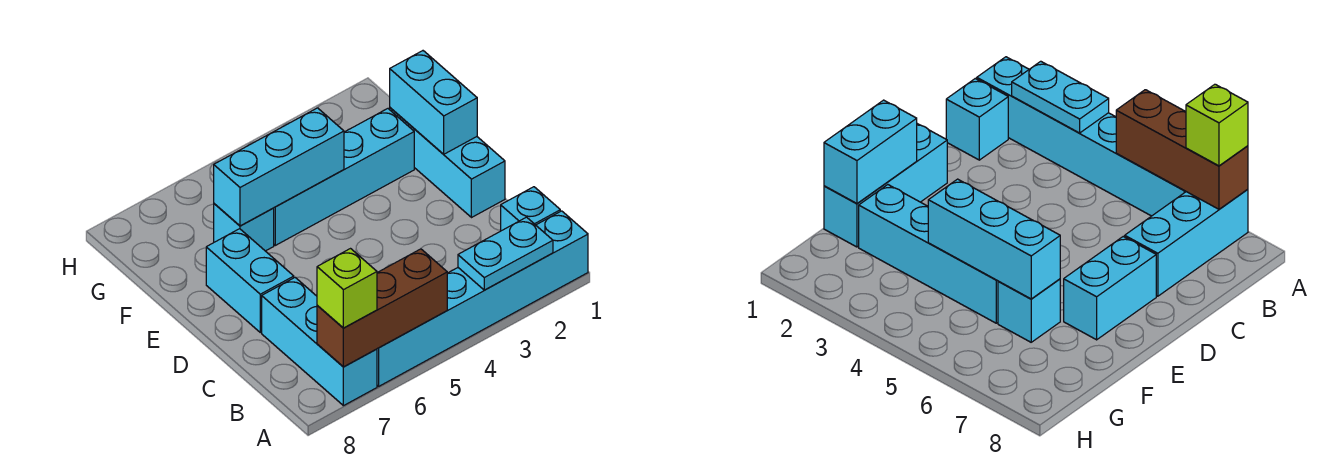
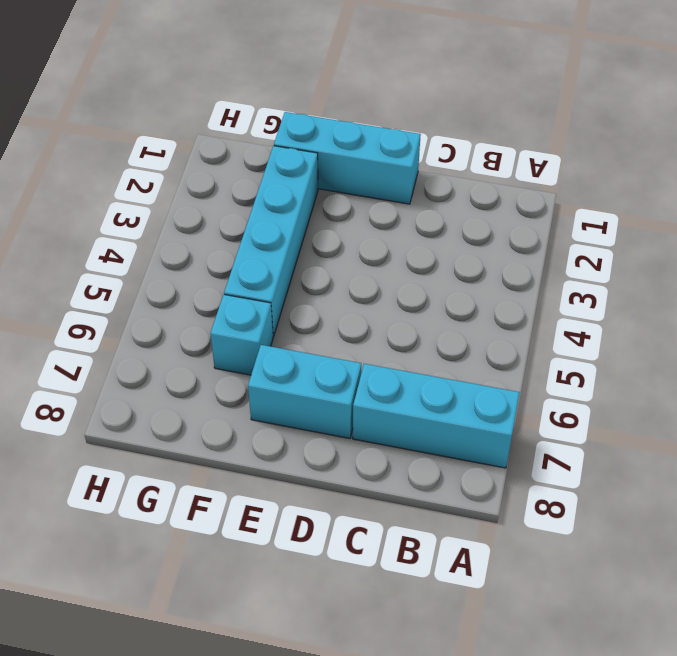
none -> cyan 1x6 brick [377,211,588,386]
none -> cyan 1x1 brick [501,187,560,231]
none -> cyan 1x2 plate [458,217,553,290]

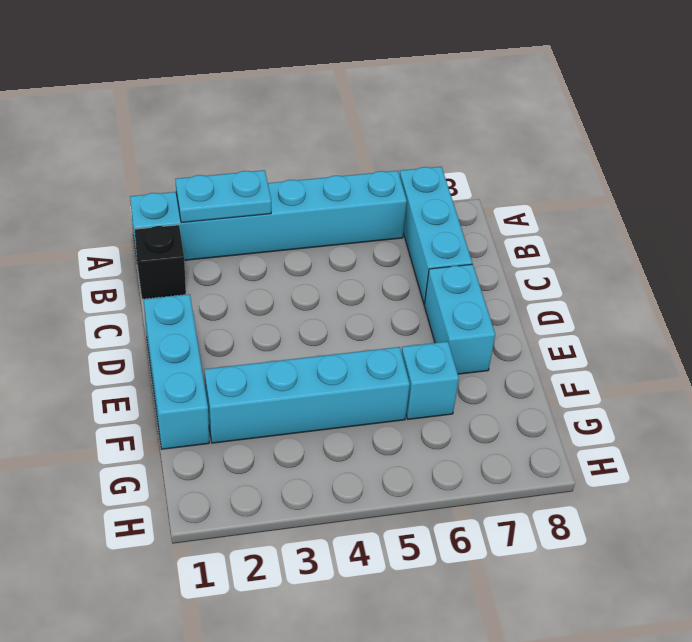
black 1x1 brick [134,225,186,299] -> cyan 1x1 brick [501,187,560,231]
none -> brown 1x3 brick [317,249,447,367]
none -> cyan 1x2 brick [390,51,477,154]
none -> cyan 1x3 brick [214,108,344,226]

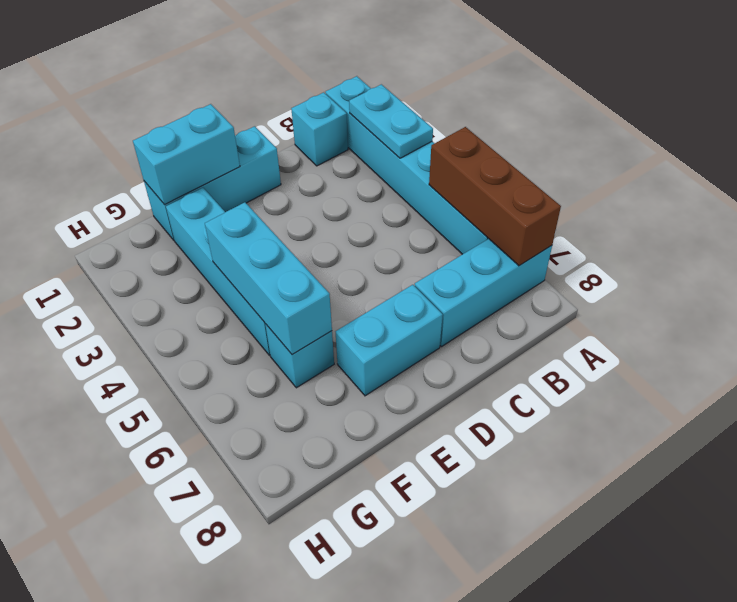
none -> lime 1x1 brick [317,249,377,328]

